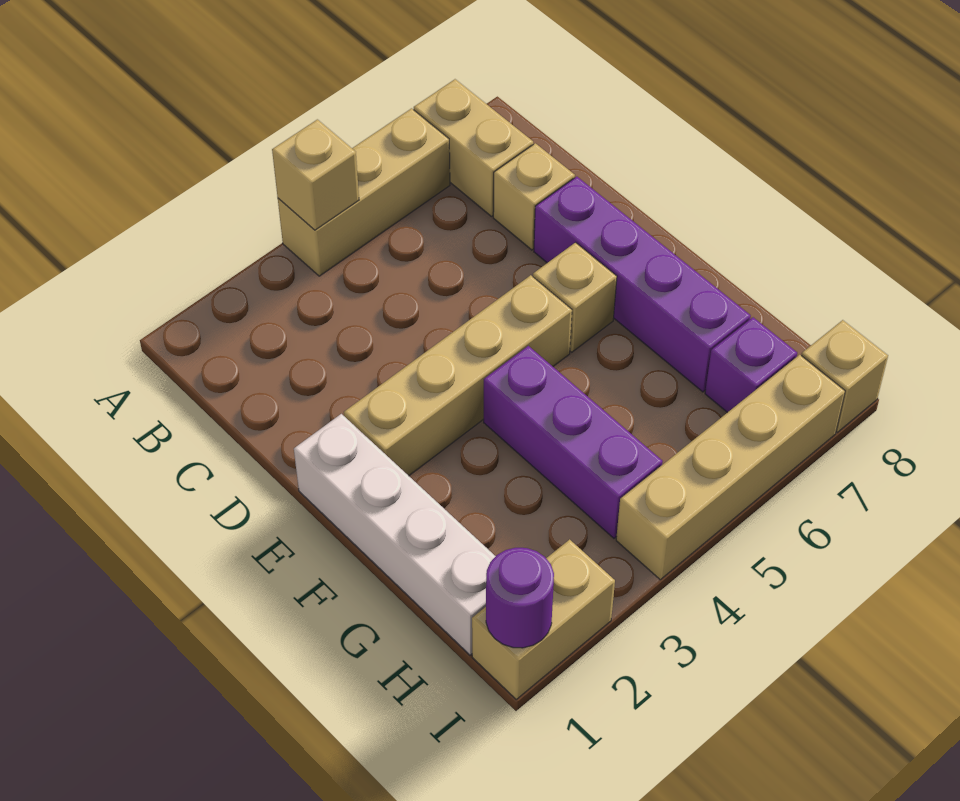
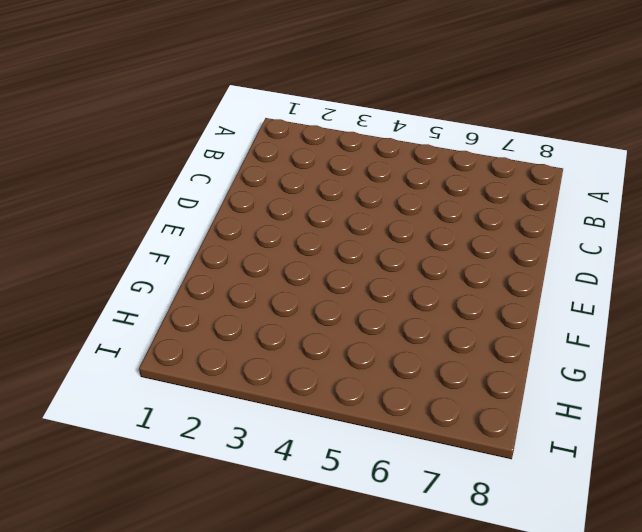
none -> tan 1x3 brick [278,108,450,276]
none -> tan 1x2 brick [414,79,533,216]
none -> tan 1x1 brick [493,143,575,250]

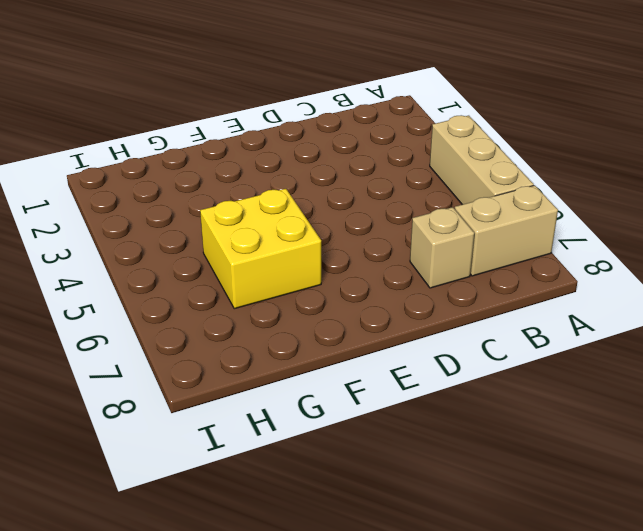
yellow 2x2 brick [200,189,321,309] -> none
none -> purple 1x4 brick [534,177,751,392]
none -> white 1x4 brick [294,414,496,655]
none -> tan 1x4 brick [344,275,572,476]

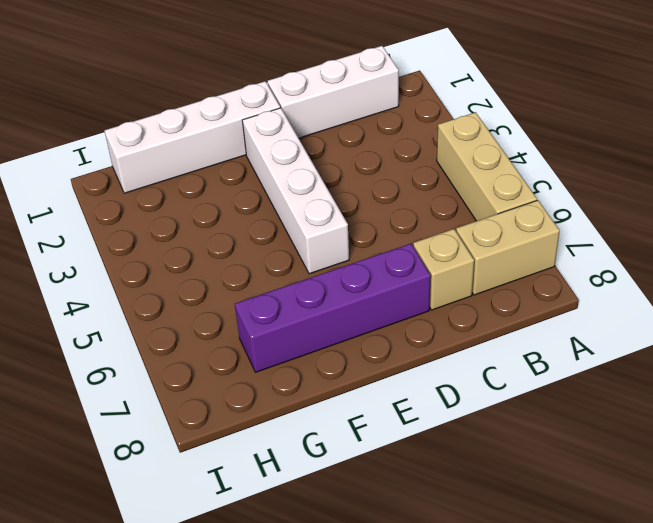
white 1x3 brick [268,46,399,138] -> none
white 1x4 brick [242,108,349,274] -> tan 1x4 brick [344,275,572,476]
none -> tan 1x1 brick [533,243,617,352]
none -> purple 1x3 brick [484,346,663,538]
none -> purple 1x1 brick [705,317,797,413]

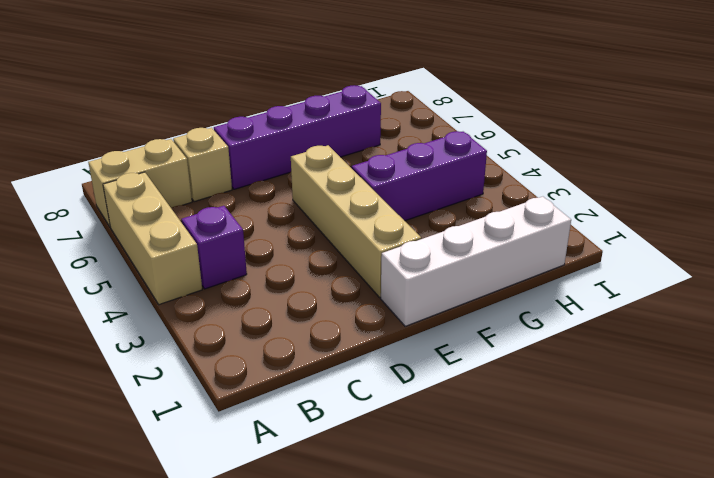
purple 1x1 brick [181,206,247,289] -> purple 1x1 brick moved to [705,317,797,413]
none -> tan 1x1 brick [533,243,617,352]
none -> tan 1x2 brick [472,539,615,699]
none -> tan 1x4 brick [616,355,845,580]

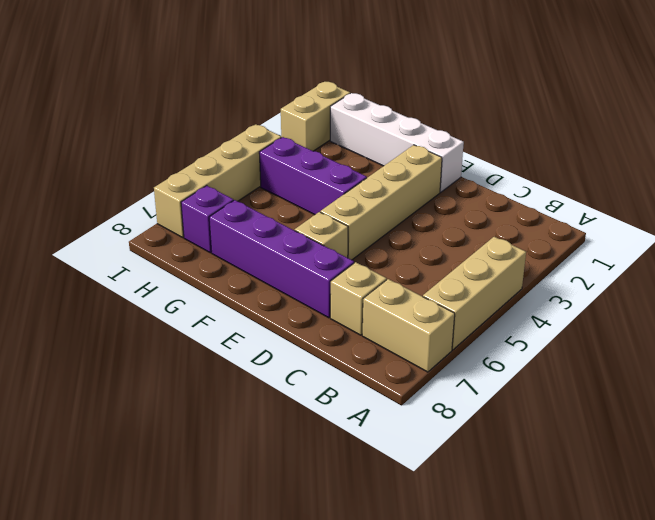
none -> tan 1x1 brick [801,320,888,432]
none -> tan 1x1 brick [272,119,359,230]
none -> purple 1x1 round brick [486,548,554,648]

